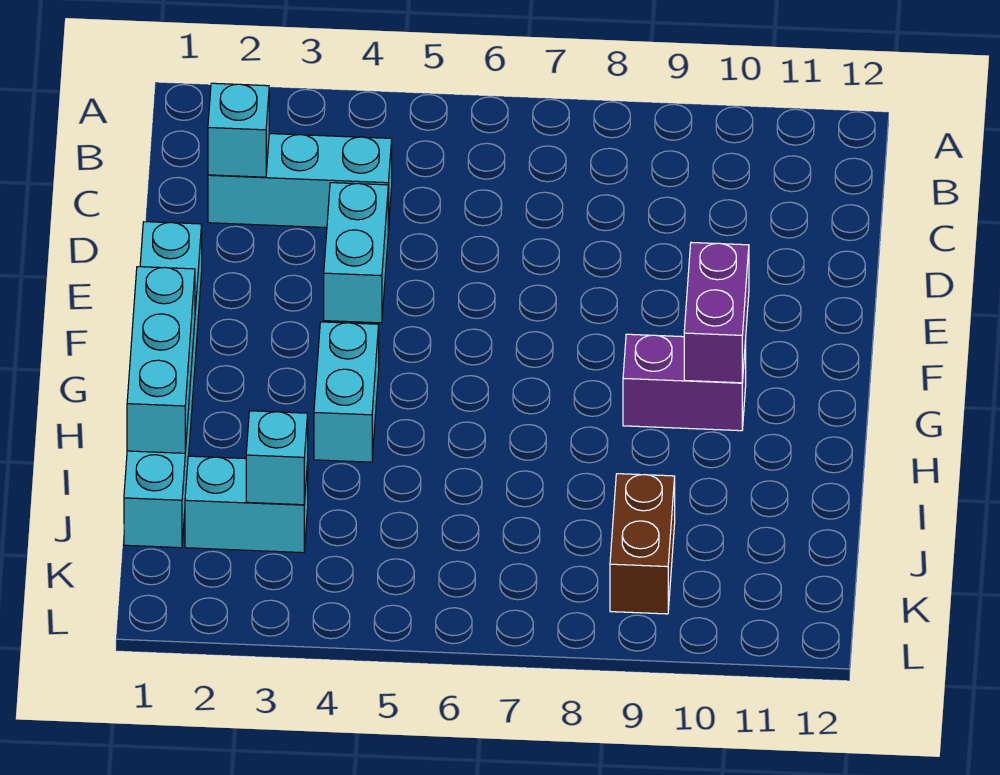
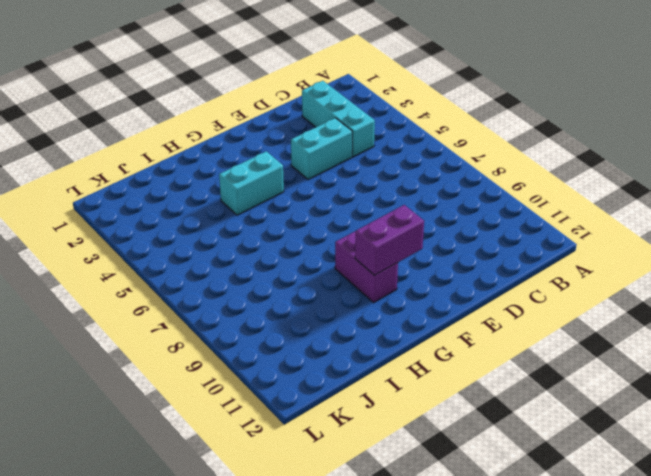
none -> cyan 1x6 brick [124,222,202,548]
none -> cyan 1x2 brick [185,456,308,553]

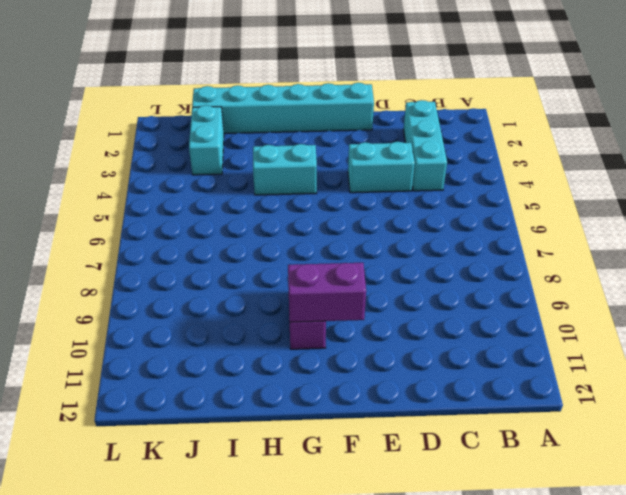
none -> brown 1x2 brick [610,474,675,614]
none -> cyan 1x1 brick [208,83,269,177]

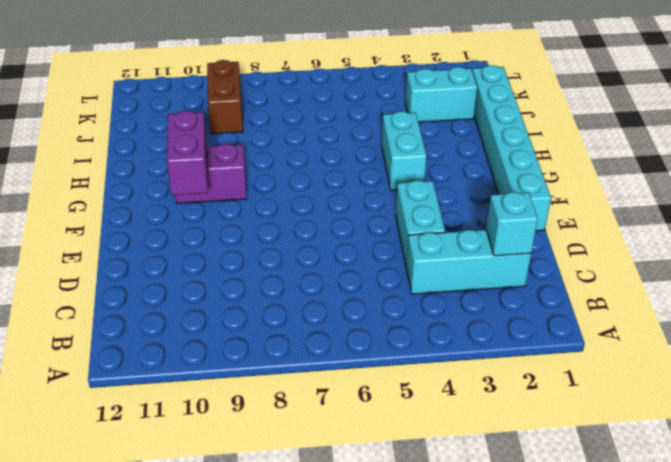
none -> cyan 1x3 brick [127,267,195,453]
none -> cyan 1x1 brick [246,411,308,505]

